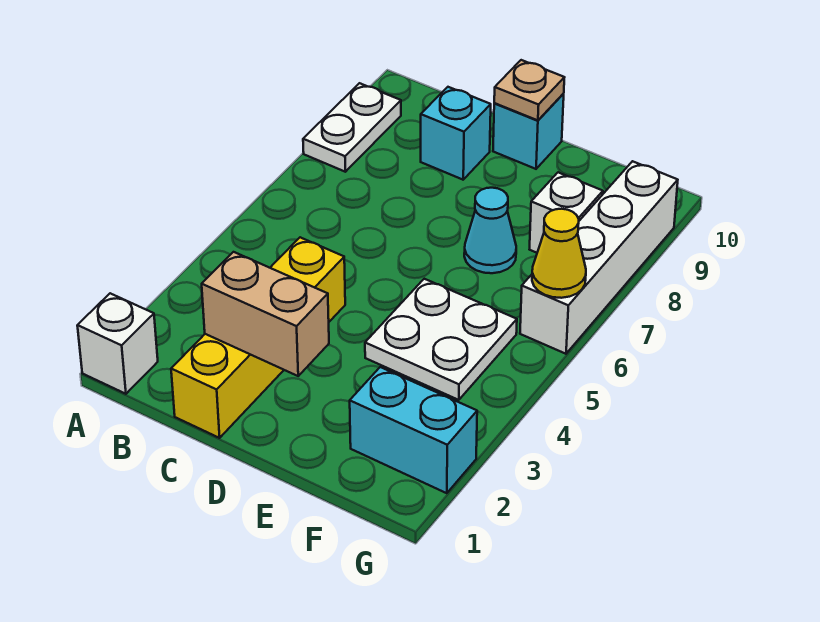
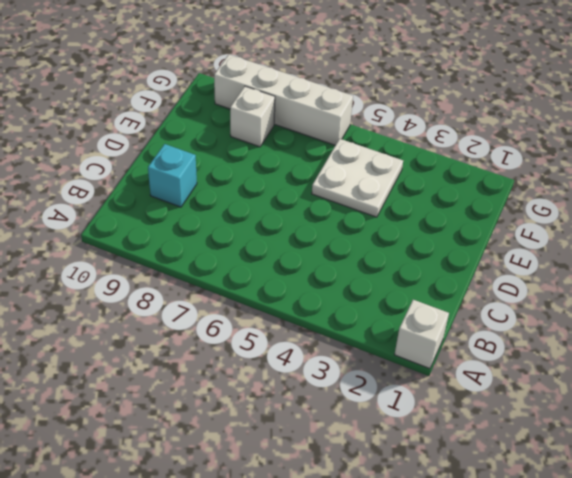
none -> white 1x2 plate [303,83,401,172]
none -> yellow 1x4 brick [171,237,345,438]
none -> cyan 1x1 brick [493,94,564,169]

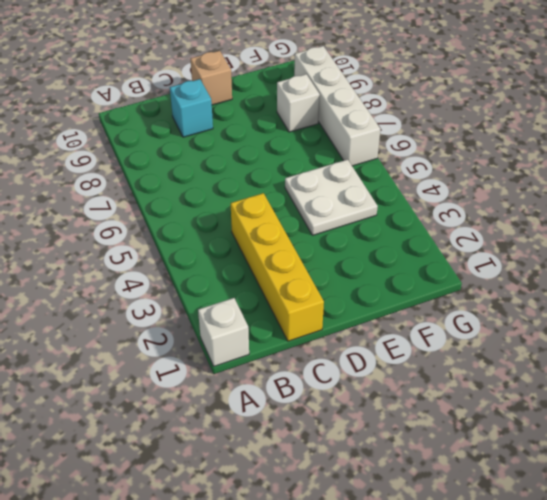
tan 1x1 brick [190,51,232,105] -> cyan 1x1 brick [493,94,564,169]
none -> white 1x2 plate [303,83,401,172]
none -> cyan 1x1 cone [464,188,516,273]
none -> cyan 1x2 brick [350,367,477,493]

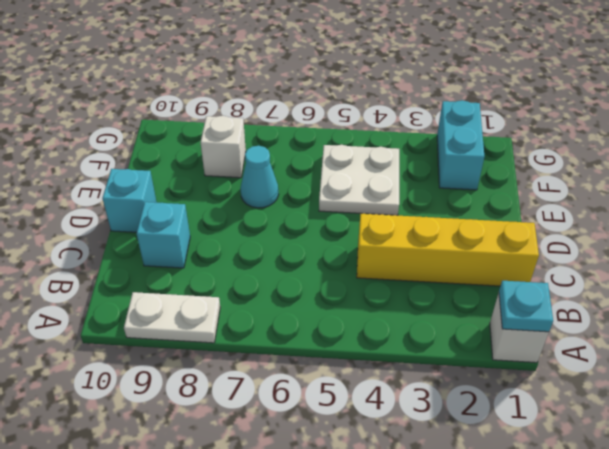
cyan 1x1 plate [499,281,553,332] -> none
none -> white 1x4 brick [520,161,678,354]
none -> tan 1x2 brick [202,252,329,376]
none -> tan 1x1 plate [494,60,565,120]

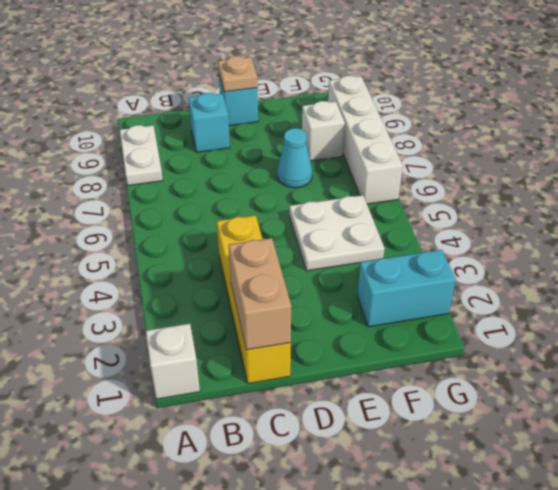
tan 1x2 brick [229,238,291,350] -> tan 1x2 brick turned to [202,252,329,376]
none -> yellow 1x1 cone [532,209,586,298]

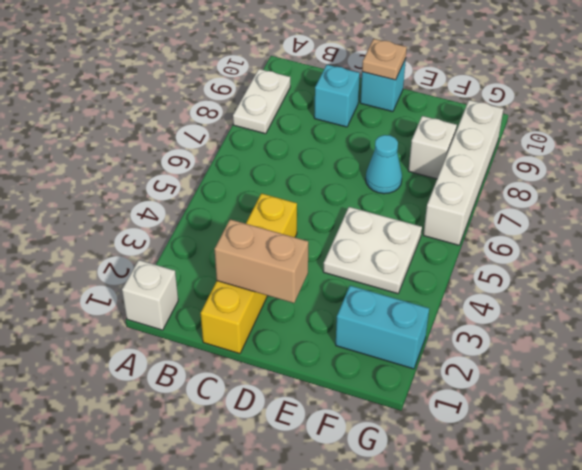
none -> yellow 1x1 cone [532,209,586,298]

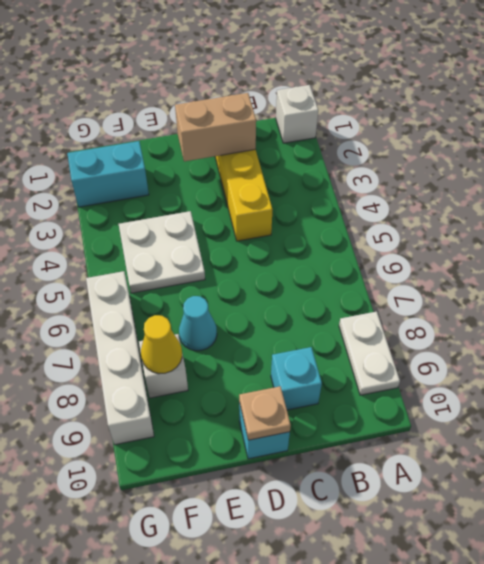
yellow 1x1 cone [141,315,182,374] -> yellow 1x1 cone moved to [532,209,586,298]

